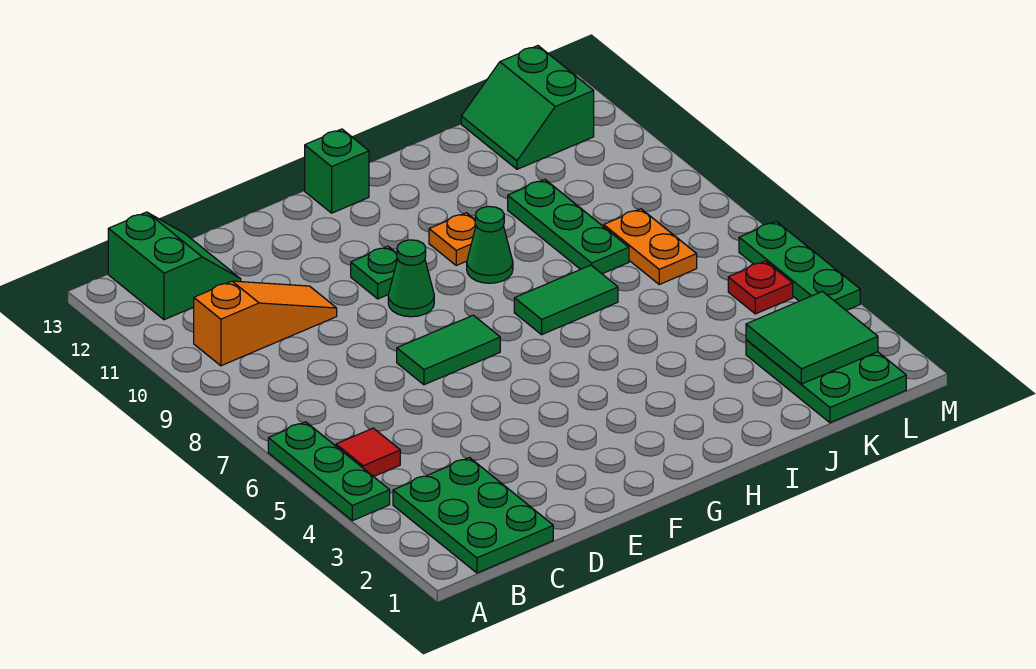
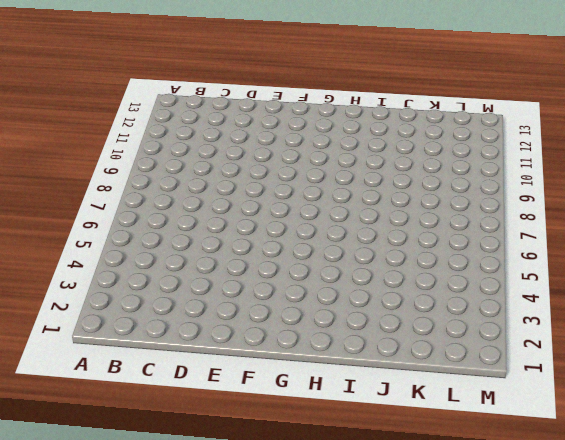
none -> green 1x3 plate [268,422,390,521]
none -> green 2x3 plate [393,458,553,573]
none -> red 1x1 tile [336,428,400,477]

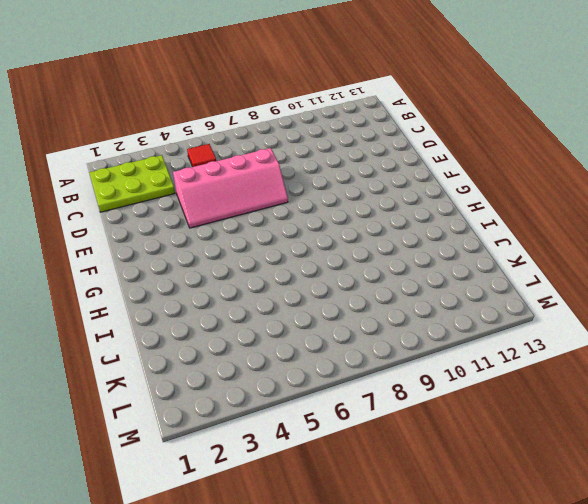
lime 2x3 plate [90,155,175,212] -> green 2x3 plate [393,458,553,573]
pink 2x4 slope [173,148,288,228] -> green 1x2 tile [397,315,500,385]
none -> green 1x3 plate [268,422,390,521]
none -> orange 1x3 slope [194,281,337,366]
none -> green 2x2 slope [108,212,241,320]

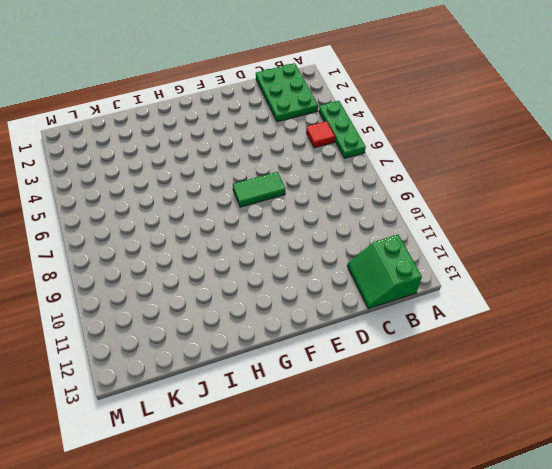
none -> orange 1x3 slope [194,281,337,366]
none -> green 1x1 cone [388,240,434,317]
none -> green 1x1 plate [351,246,397,299]

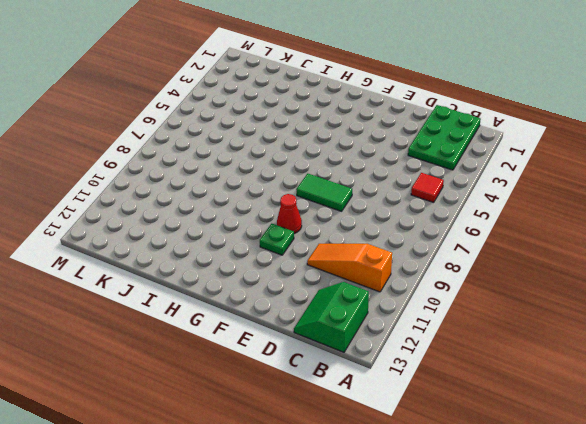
red 1x1 cone [277,194,302,233] -> green 1x1 cone [388,240,434,317]
none -> green 1x3 plate [268,422,390,521]
none -> green 1x1 brick [305,129,369,213]
none -> green 1x2 tile [514,265,618,335]

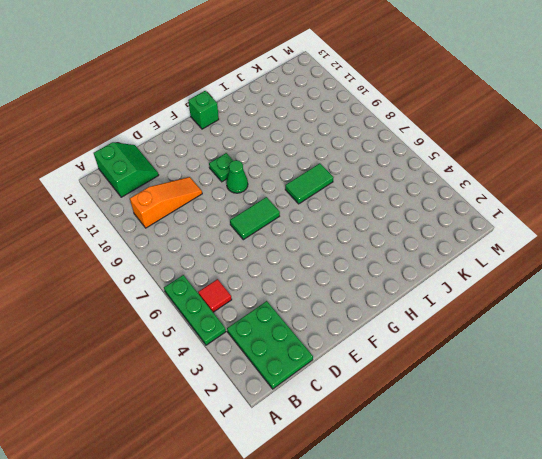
none -> green 1x1 cone [467,206,513,283]
none -> orange 1x1 plate [429,213,476,265]
none -> green 1x3 plate [508,179,629,274]

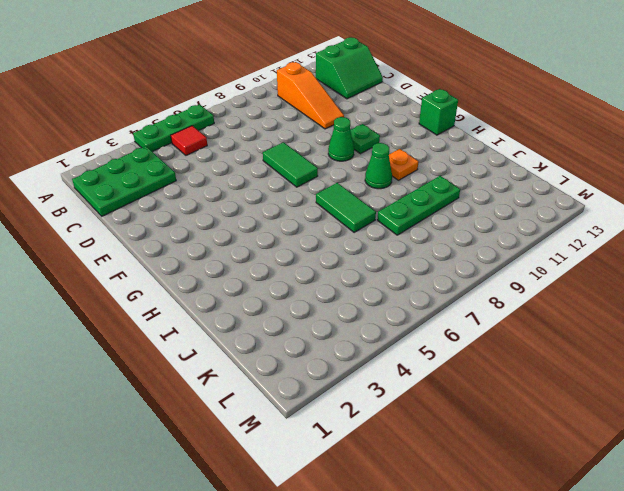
none -> green 2x3 plate [746,340,906,423]
none -> orange 1x2 plate [604,209,697,284]
none -> green 2x2 slope [461,46,594,169]

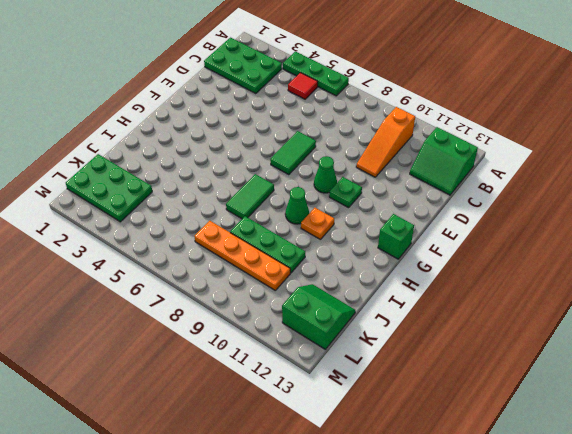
orange 1x4 plate [194,221,290,291] -> orange 1x2 plate [604,209,697,284]
none -> red 1x1 plate [728,261,793,314]
none -> green 1x3 plate [739,221,860,311]
none -> green 2x2 tile [746,292,878,384]

